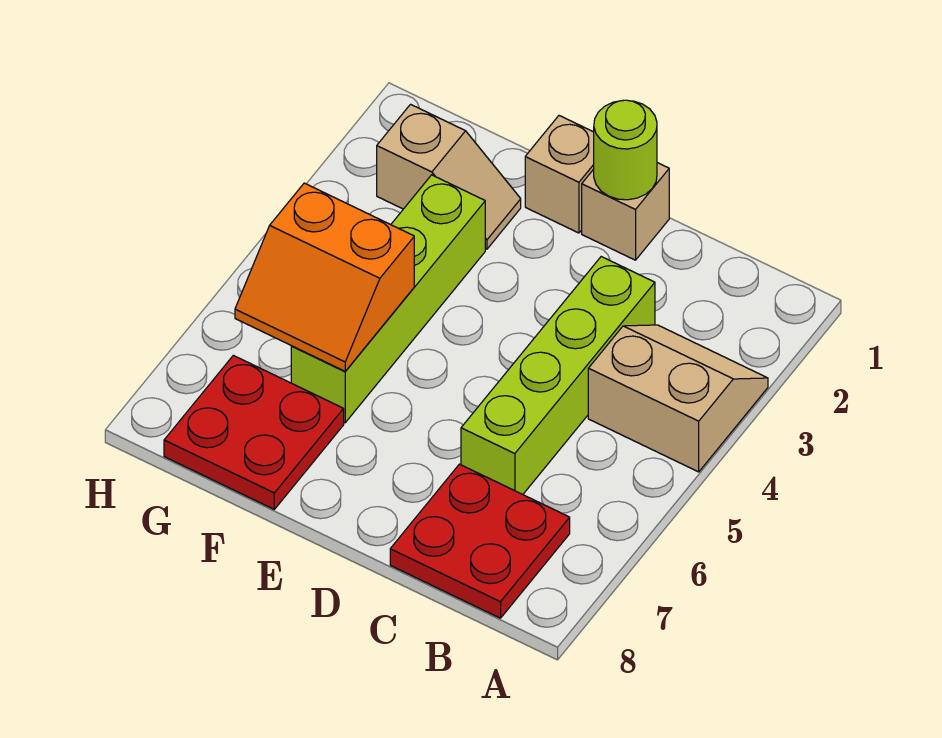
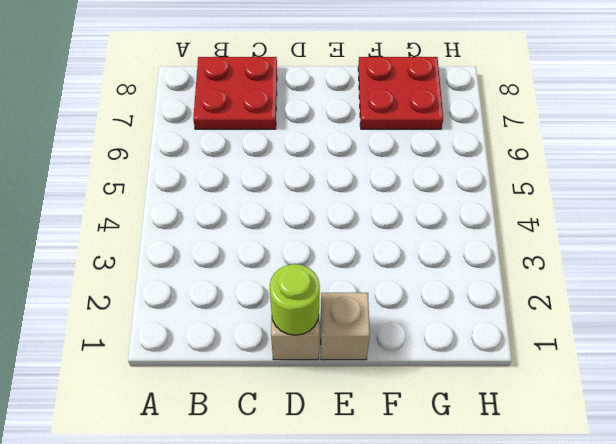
none -> tan 2x2 slope [588,325,768,472]
none -> lime 1x4 brick [461,257,655,494]

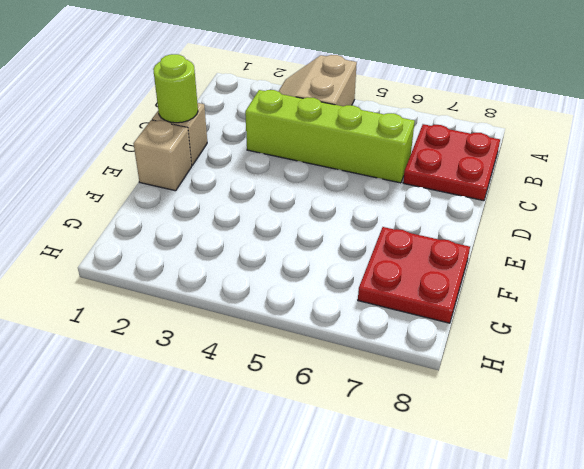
none -> tan 1x2 slope [377,104,521,249]
none -> lime 1x4 brick [291,175,485,423]

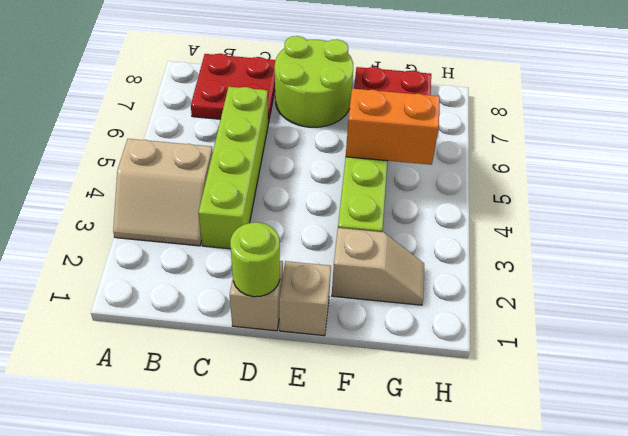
lime 2x2 round brick [275,36,353,127] -> none
tan 1x2 slope [332,228,424,305] -> tan 1x2 slope turned to [377,104,521,249]

